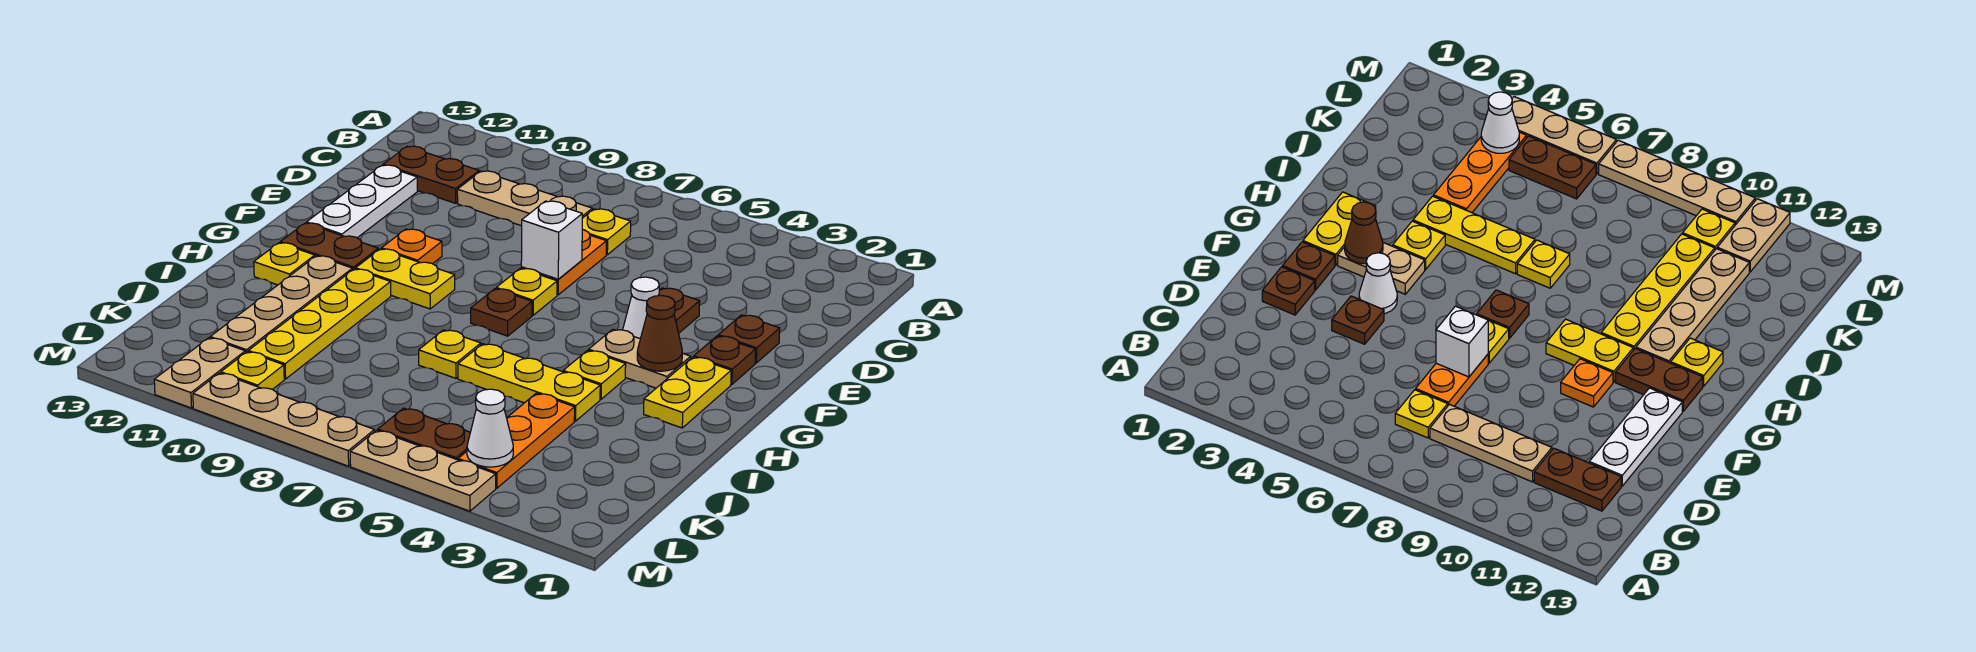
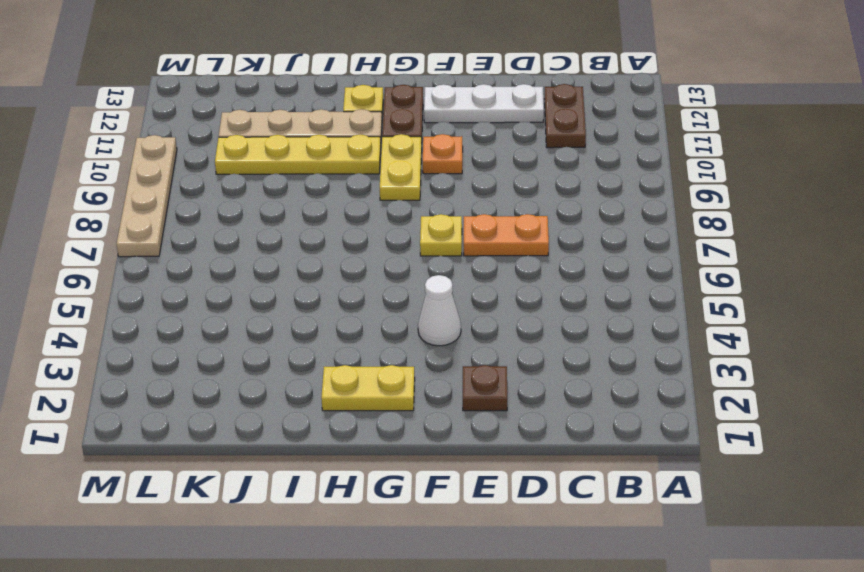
none -> yellow 1x1 plate [582,209,631,255]
none -> tan 1x3 plate [457,171,592,226]
none -> brown 1x1 plate [658,288,700,333]
none -> brown 1x1 plate [694,336,756,384]

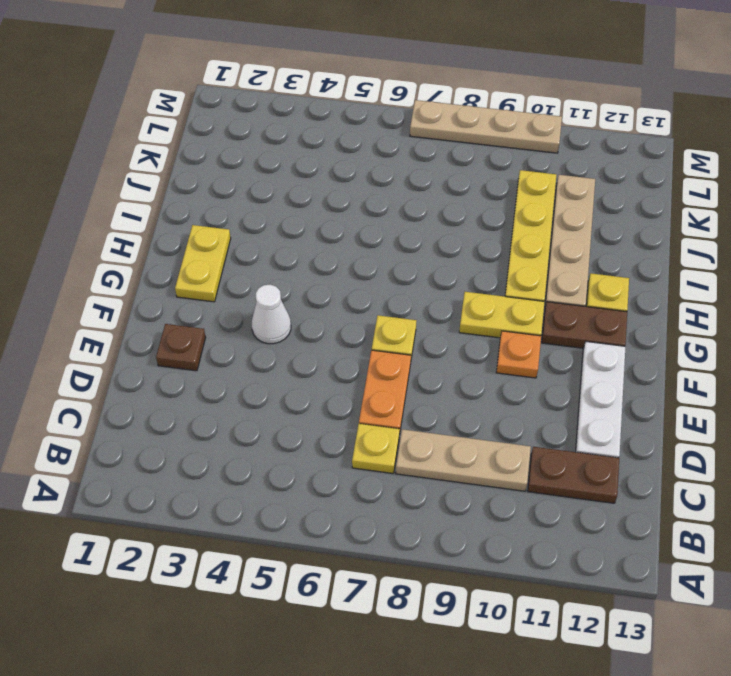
none -> brown 1x1 plate [658,288,700,333]
none -> brown 1x1 plate [694,336,756,384]
none -> tan 1x2 plate [589,329,691,388]
none -> brown 1x1 plate [471,289,532,336]

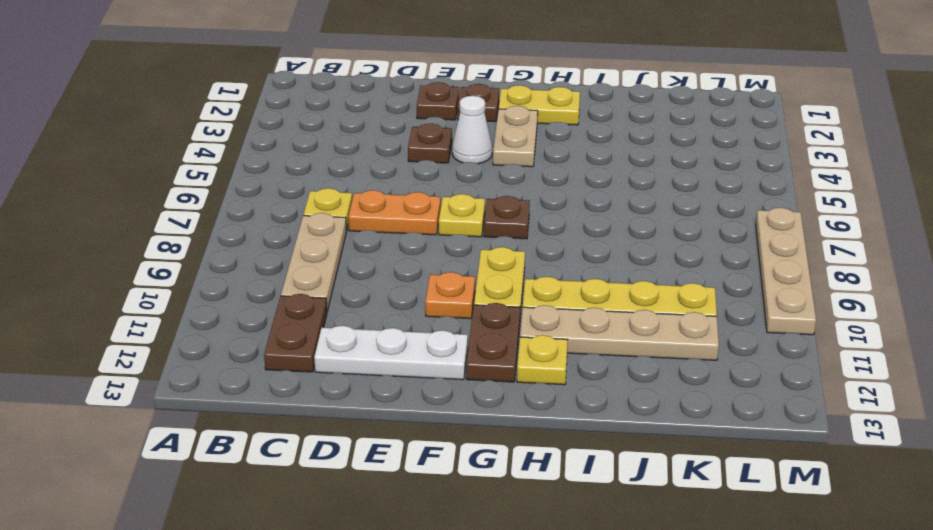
none -> yellow 1x1 plate [563,350,626,399]
none -> yellow 1x3 plate [458,344,600,421]
none -> yellow 1x1 plate [419,330,481,378]
none -> orange 1x3 plate [458,393,575,488]

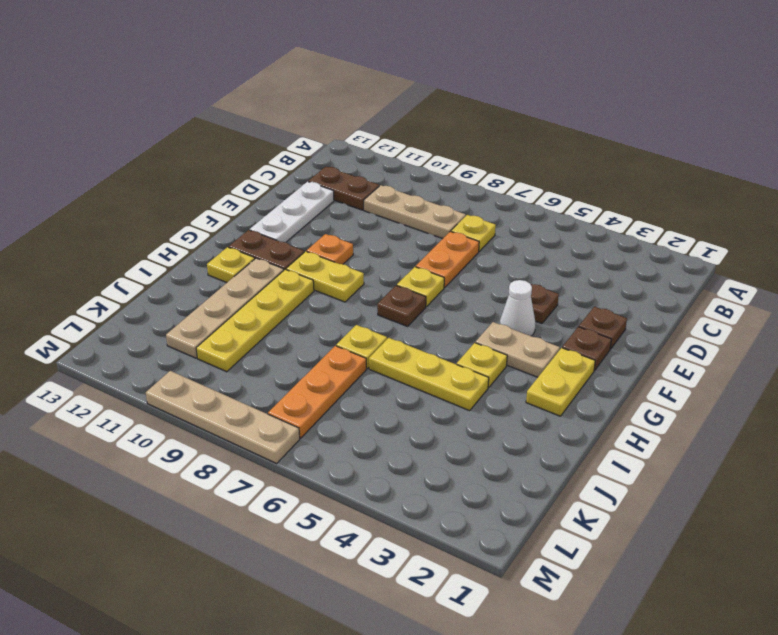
orange 1x3 plate [268,346,367,438] -> orange 1x3 plate moved to [458,393,575,488]
none -> brown 1x2 plate [378,408,470,460]
none -> yellow 1x1 plate [221,352,284,390]
none -> tan 1x2 plate [154,338,245,408]
none -> tan 1x3 plate [350,430,496,511]

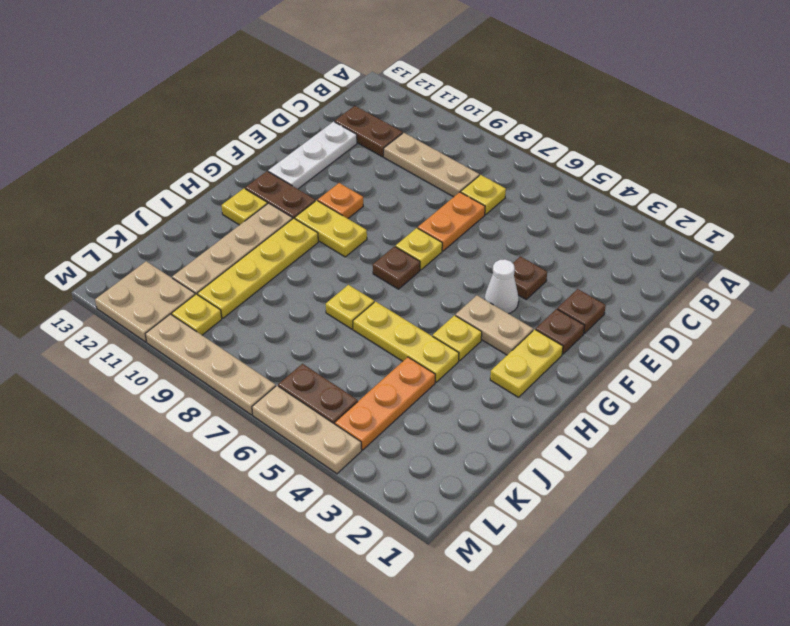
tan 2x2 plate [95,261,195,342] -> tan 1x2 plate [154,338,245,408]
none -> white 1x1 brick [521,201,582,279]
none -> brown 1x1 cone [637,295,682,371]
none -> white 1x1 cone [467,389,513,467]

